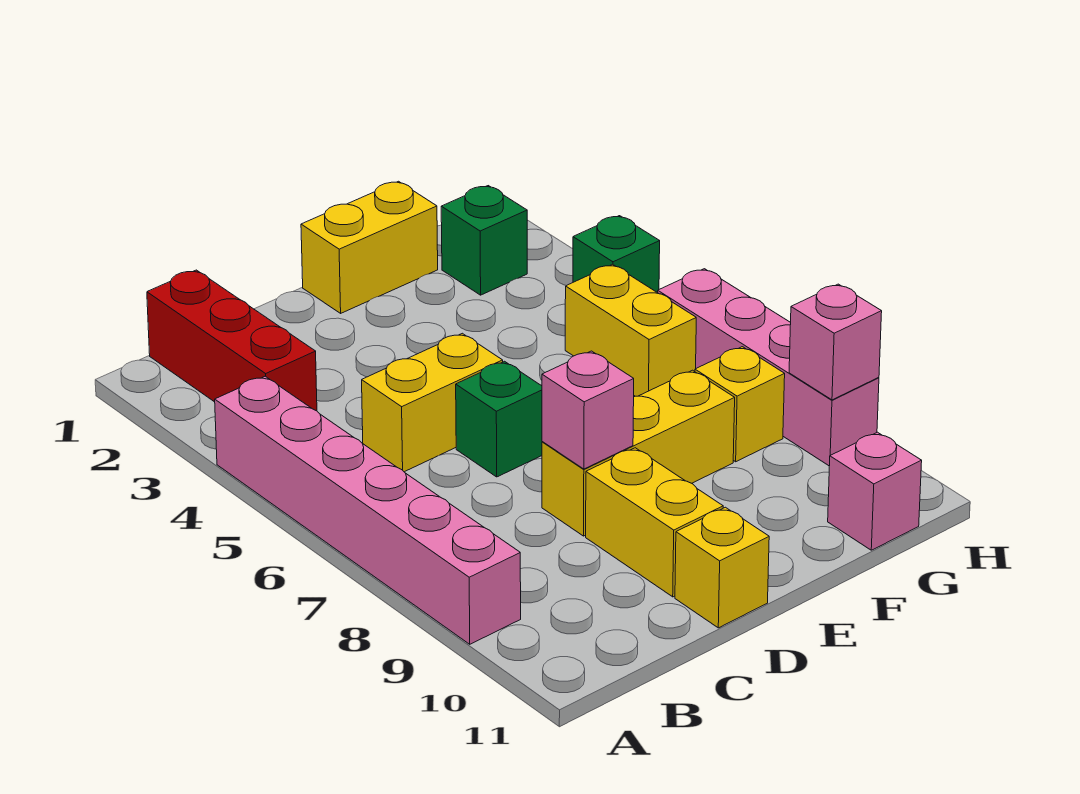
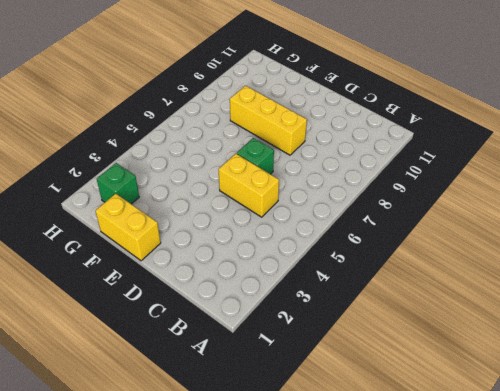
none -> pink 1x6 brick [215,376,521,644]
none -> red 1x3 brick [147,270,317,411]
none -> yellow 1x2 brick [586,448,723,597]

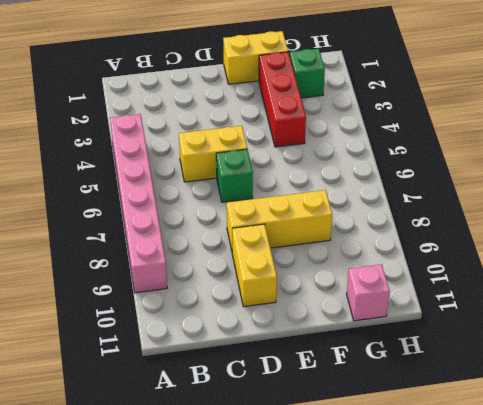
red 1x3 brick [259,52,306,147] -> red 1x3 brick moved to [147,270,317,411]
none -> yellow 1x1 brick [675,507,769,628]
none -> yellow 1x2 brick [565,264,696,396]
none -> yellow 1x1 brick [695,347,785,462]

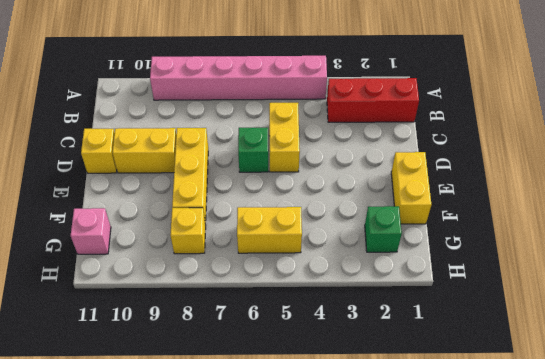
none -> green 1x1 brick [573,216,660,293]
none -> pink 1x4 brick [658,269,879,466]
none -> pink 1x1 brick [542,351,634,469]

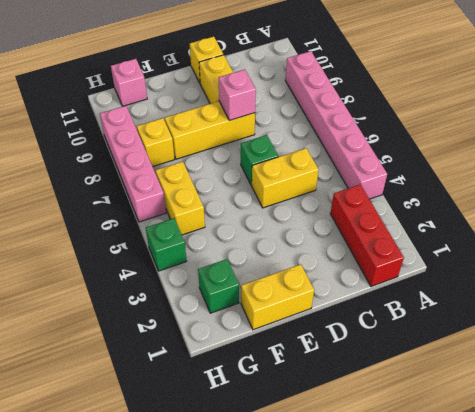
none -> pink 1x1 brick [789,284,882,400]

